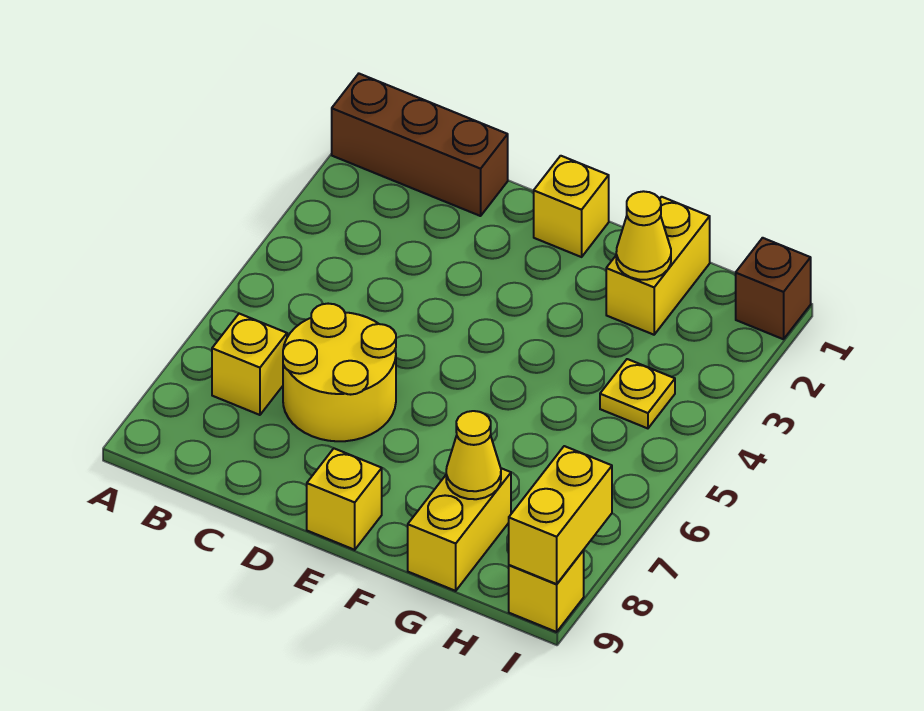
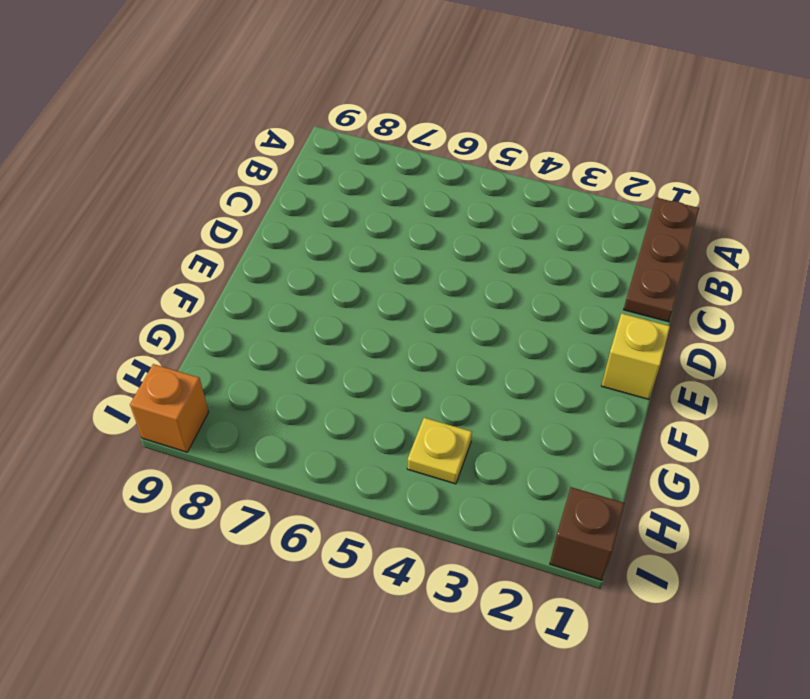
brown 1x3 plate [624,198,699,322] -> brown 1x3 brick [332,74,508,216]
orange 1x1 brick [130,364,209,452] -> yellow 1x1 brick [509,550,584,632]
none -> yellow 1x1 brick [212,314,287,415]
none -> yellow 2x2 round brick [283,304,396,441]
none -> yellow 1x1 brick [307,449,382,550]

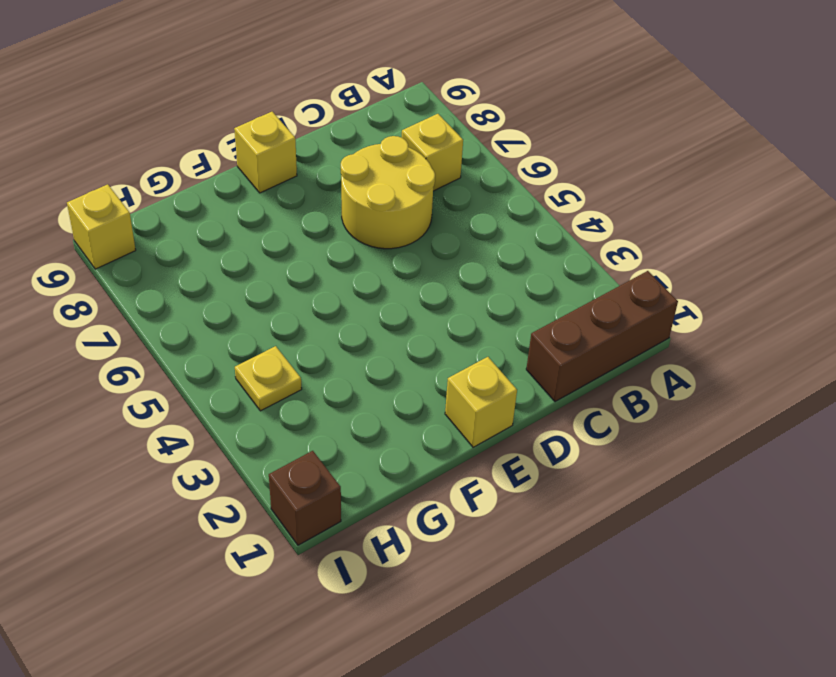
none -> yellow 1x2 brick [606,197,710,335]
none -> yellow 1x2 brick [408,468,511,591]
none -> yellow 1x1 cone [616,191,671,280]

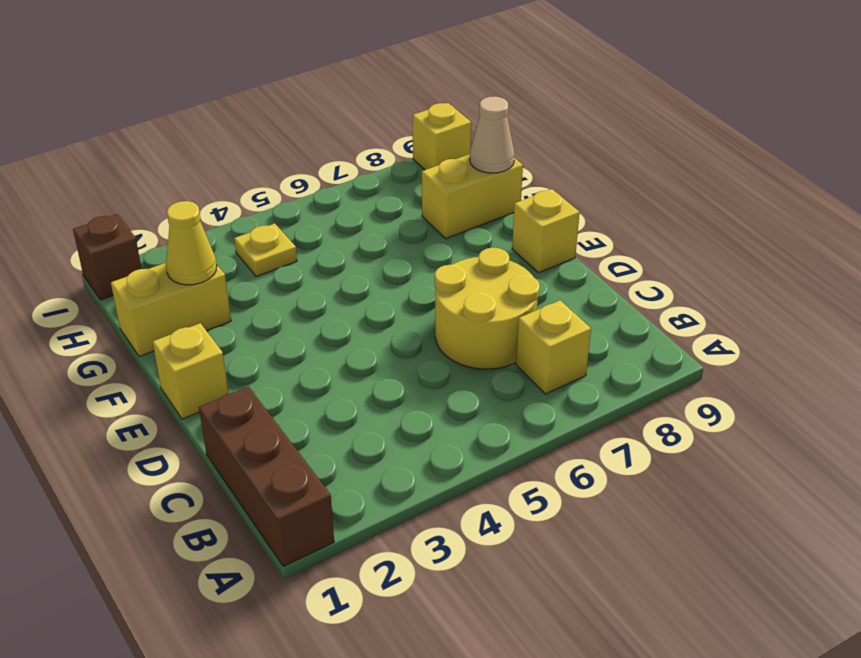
tan 1x1 cone [470,96,515,173] -> none
none -> yellow 1x1 cone [446,411,501,499]
none -> yellow 1x2 brick [509,446,612,584]

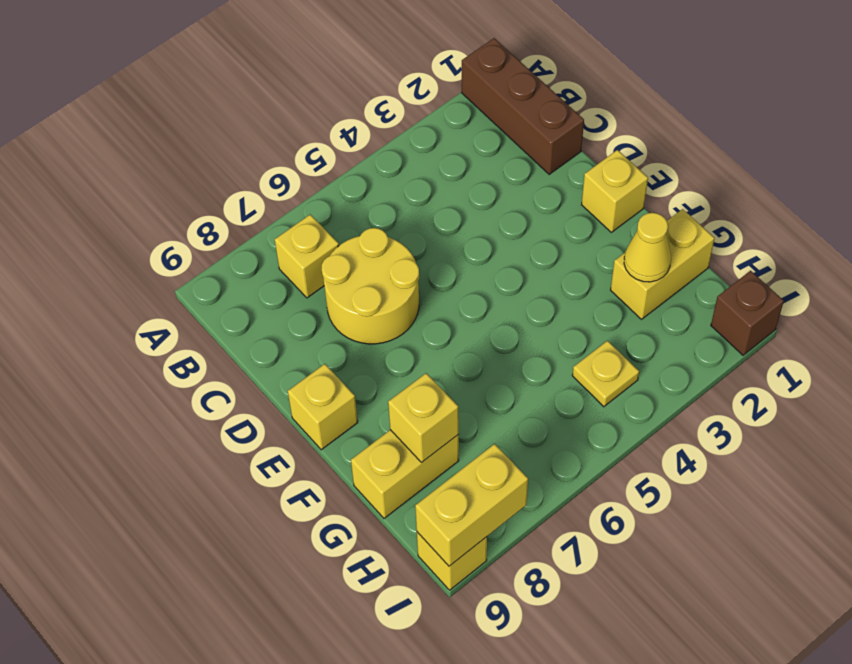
yellow 1x1 brick [388,373,459,462] -> yellow 1x1 cone [446,411,501,499]

